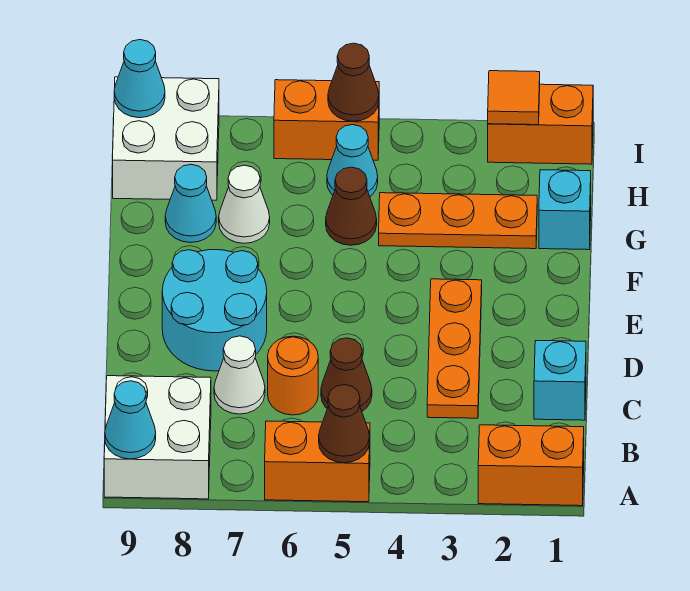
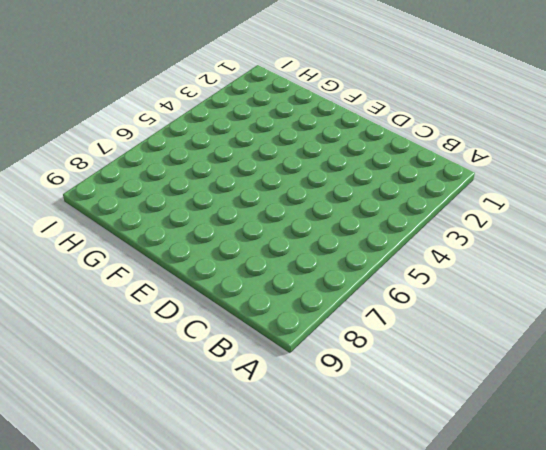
none -> orange 1x2 brick [478,425,584,506]
none -> orange 1x2 brick [265,421,370,502]
none -> white 2x2 brick [104,376,211,499]

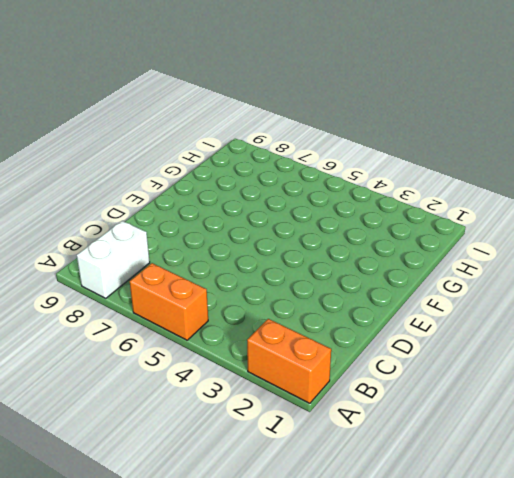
white 1x2 brick [77,221,150,298] -> white 2x2 brick [104,376,211,499]
none -> cyan 1x1 brick [534,341,586,420]
none -> orange 1x3 plate [427,279,482,418]
none -> brown 1x1 cone [321,338,372,411]

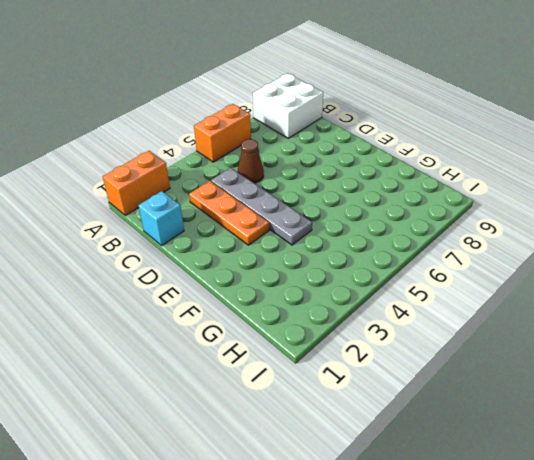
grey 1x4 plate [211,168,312,245] -> none
none -> orange 1x1 round brick [268,336,318,415]
none -> white 1x1 cone [214,336,265,414]
none -> cyan 2x2 round brick [162,250,267,371]

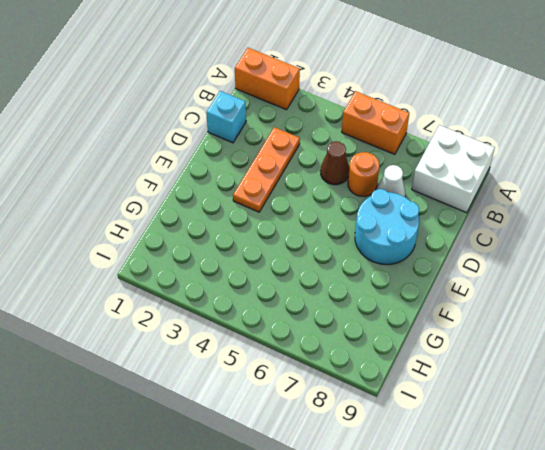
none -> cyan 1x1 brick [539,170,591,250]
none -> orange 1x3 plate [379,193,537,249]
none -> brown 1x1 cone [326,167,377,245]

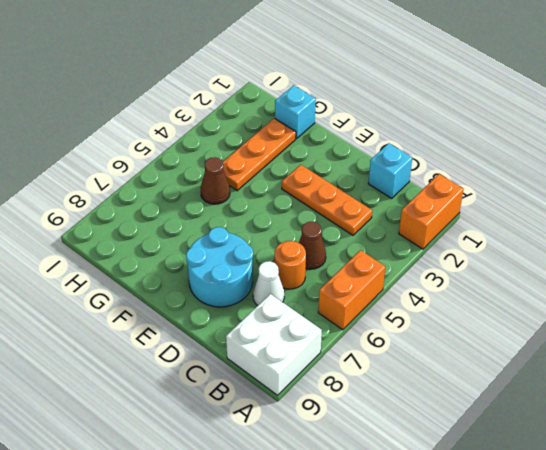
none -> white 1x1 cone [219,165,270,243]
none -> cyan 1x1 cone [165,164,216,243]
none -> cyan 1x1 cone [327,125,378,196]

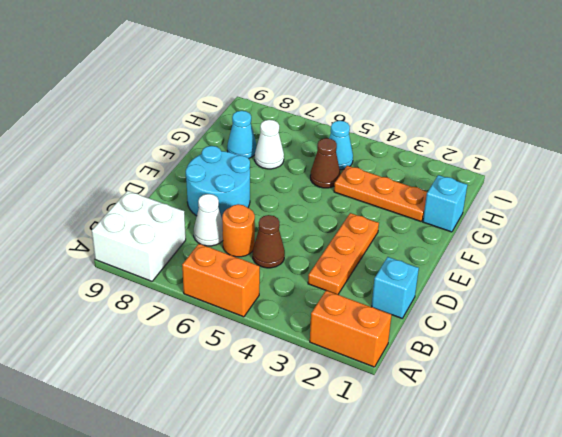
none -> white 2x2 brick [113,77,219,200]
none -> orange 1x2 brick [488,84,593,164]
none -> orange 1x2 brick [274,80,379,160]

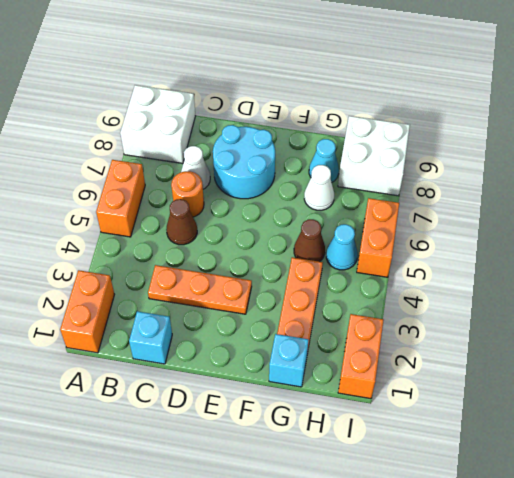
none -> brown 1x1 cone [319,385,369,463]
none -> cyan 1x1 cone [105,381,156,459]
none -> orange 1x1 tile [488,71,540,125]

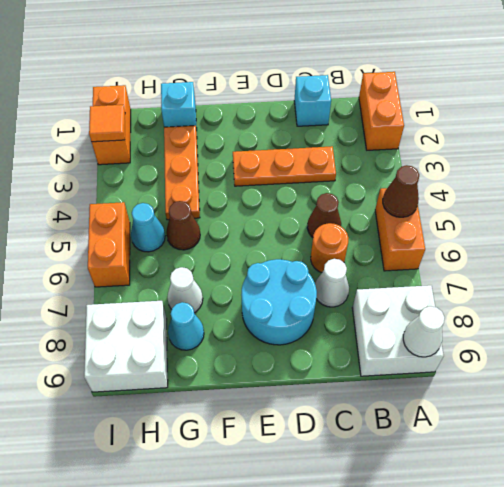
white 1x1 cone [403,306,444,357] -> cyan 1x1 cone [105,381,156,459]
none -> brown 1x1 cone [328,43,379,121]
none -> cyan 1x1 cone [114,40,165,118]

